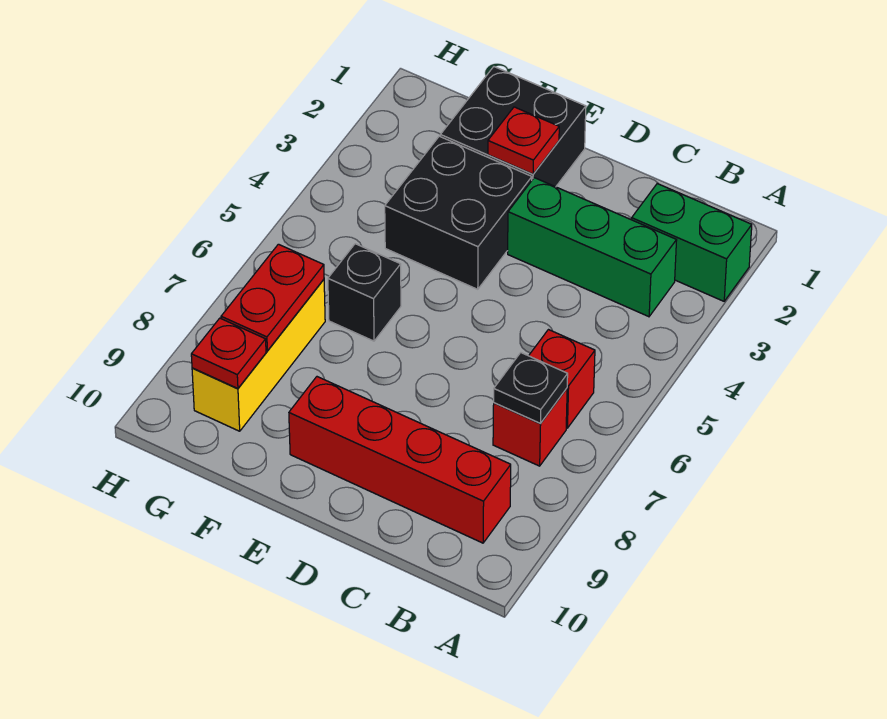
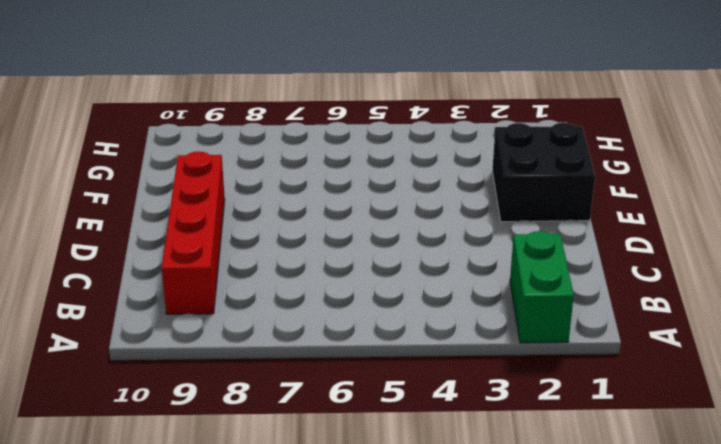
none -> green 1x3 brick [508,178,677,317]
none -> red 1x1 brick [529,330,595,428]
none -> red 1x1 brick [493,388,567,466]

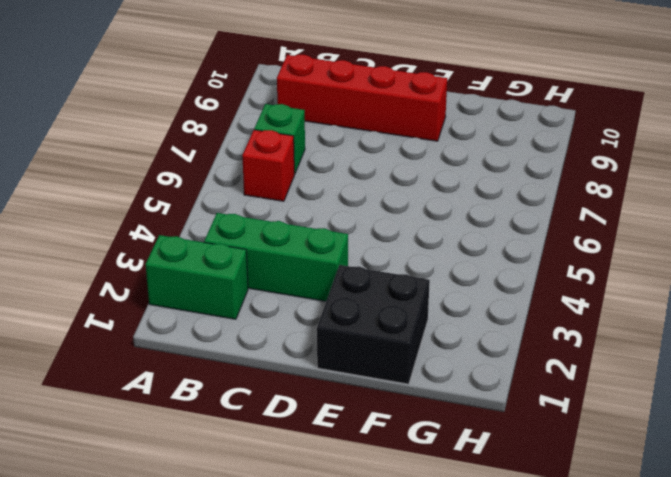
green 1x1 brick [254,104,305,174] -> red 1x1 brick [493,388,567,466]
none -> black 2x2 brick [385,136,532,289]
none -> black 1x1 brick [328,244,401,341]
none -> yellow 1x3 brick [192,279,325,431]

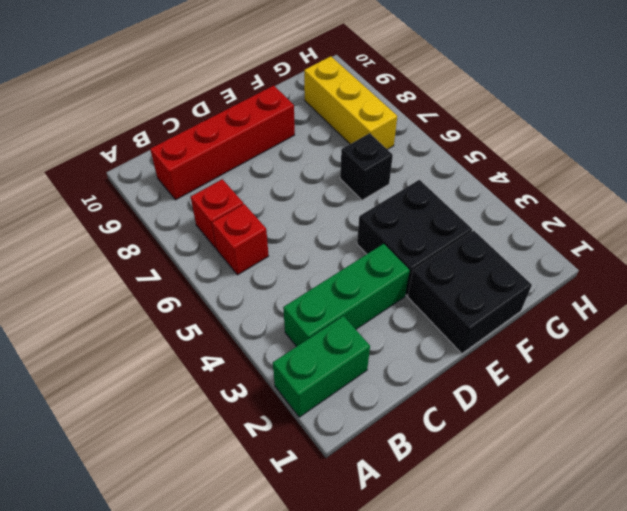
none -> black 1x1 plate [494,353,568,423]
none -> red 1x1 plate [488,107,559,174]
none -> red 1x2 plate [221,244,324,351]

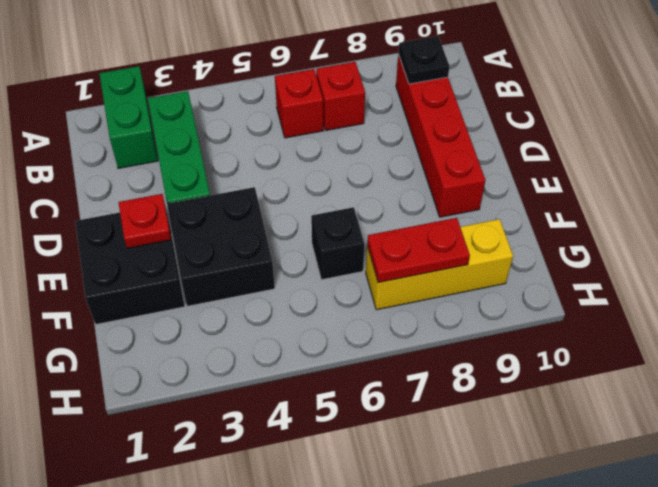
black 1x1 plate [398,36,449,84] -> black 1x1 plate moved to [494,353,568,423]
none -> red 1x1 plate [191,318,266,389]

